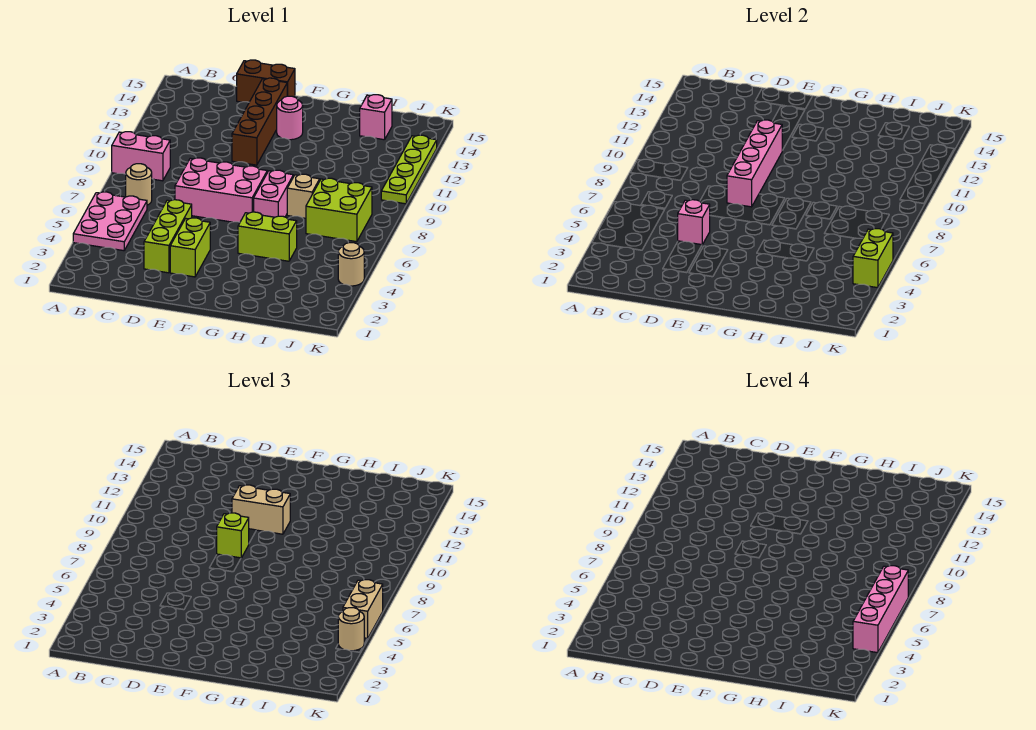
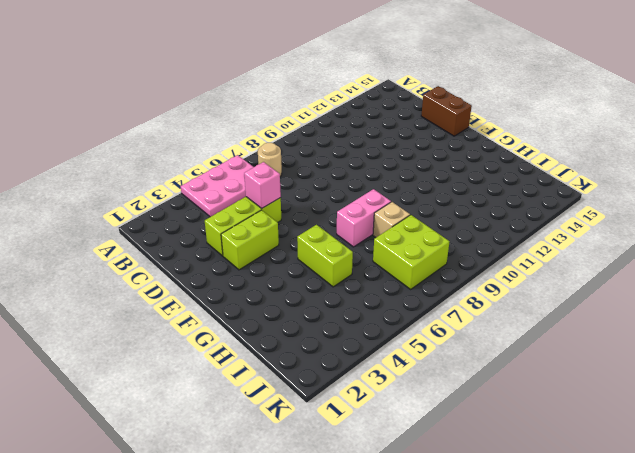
none -> pink 1x2 brick [112,132,170,181]
none -> pink 2x3 brick [175,158,267,222]
none -> brown 1x4 brick [232,78,287,165]

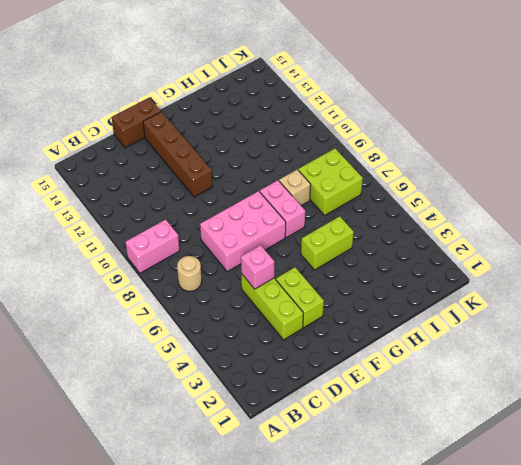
none -> pink 2x3 plate [73,192,147,251]
none -> pink 1x1 round brick [277,96,303,140]
none -> pink 1x1 brick [360,95,392,140]

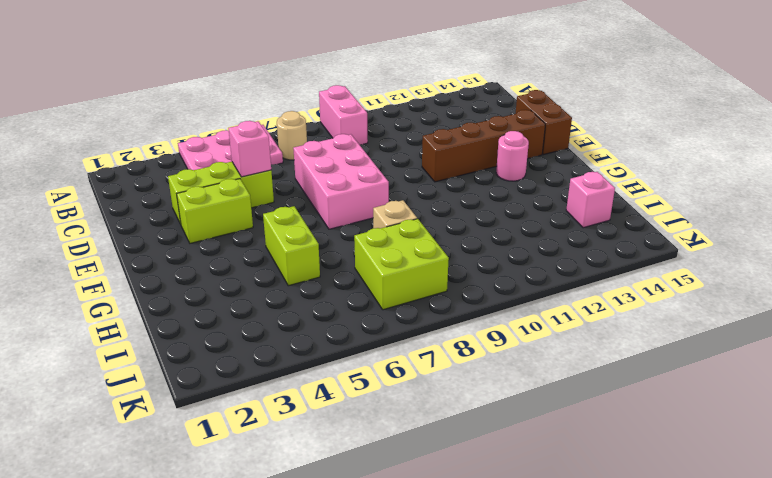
none -> pink 1x2 brick [254,170,293,217]
none -> tan 1x1 round brick [338,243,364,286]
none -> lime 1x4 plate [381,135,437,204]

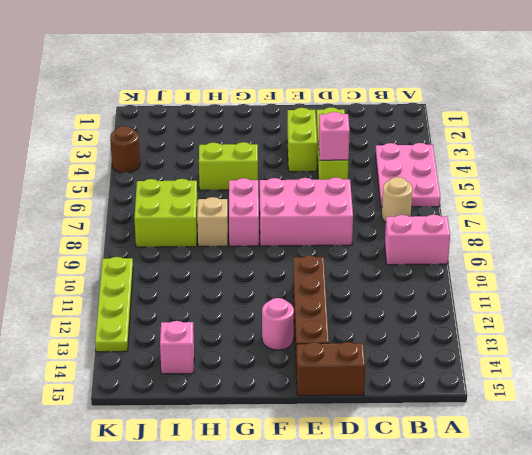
brown 1x1 round brick [110,126,140,173] -> tan 1x1 round brick [338,243,364,286]
none -> pink 1x4 brick [727,120,782,207]
none -> lime 1x2 brick [853,229,893,288]
none -> lime 1x1 brick [217,513,249,558]

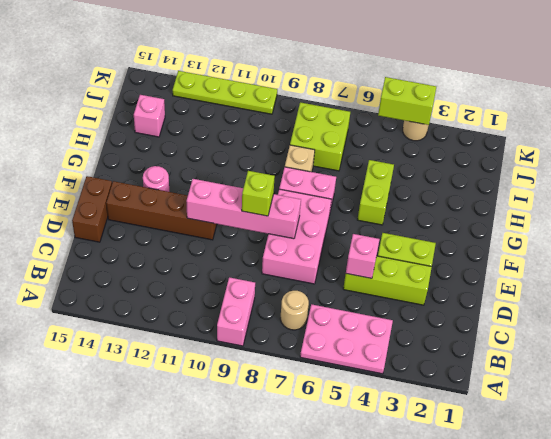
none -> tan 1x2 brick [232,485,290,534]
none -> tan 1x1 round brick [338,608,364,651]
none -> tan 1x2 brick [343,580,383,639]

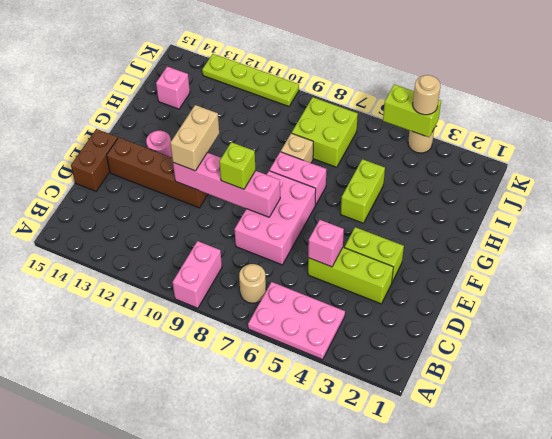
none -> tan 1x2 brick [343,580,383,639]
none -> pink 1x4 brick [853,566,908,653]

